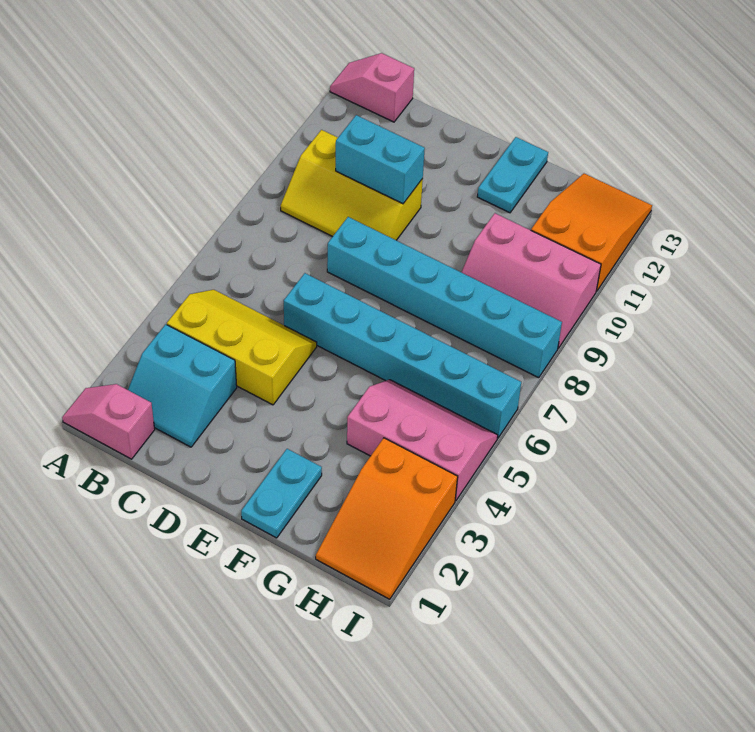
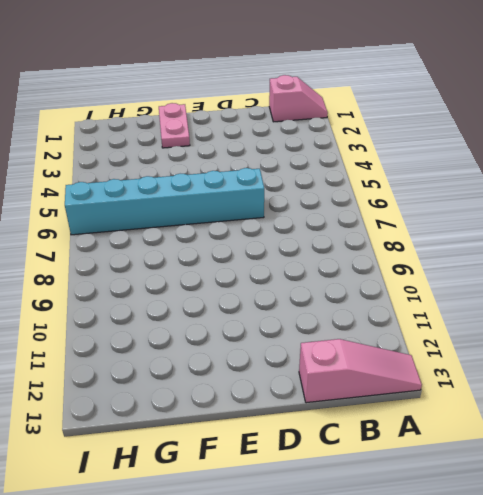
pink 1x3 slope [299,339,422,403] -> pink 1x2 slope [330,53,414,122]
pink 1x2 plate [159,103,190,148] -> cyan 1x2 plate [241,449,322,538]
none -> cyan 2x2 slope [128,324,237,447]
none -> yellow 2x3 slope [167,290,317,405]
none -> yellow 2x3 slope [281,130,423,240]

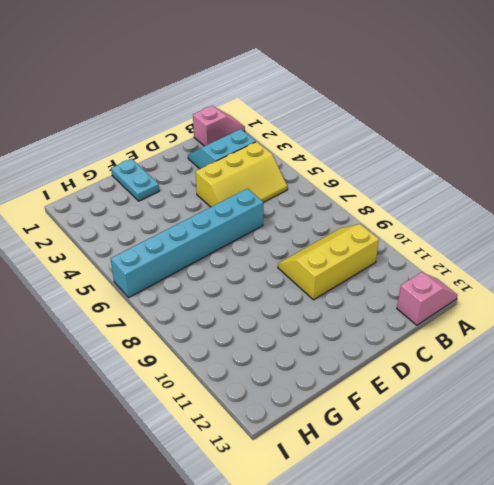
none -> cyan 1x6 brick [327,217,562,378]
none -> cyan 1x2 plate [477,137,548,213]
none -> pink 2x3 slope [347,380,498,501]

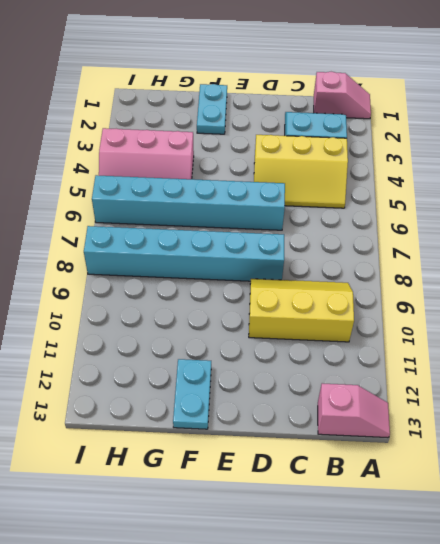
none -> pink 2x3 slope [461,213,601,348]
none -> orange 2x3 slope [316,438,458,599]
none -> orange 2x3 slope [531,174,652,291]

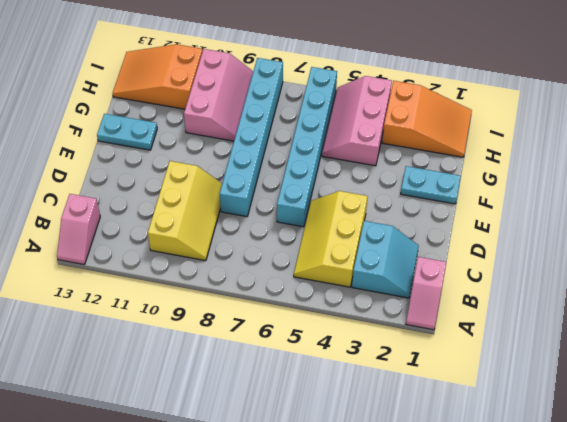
none -> cyan 1x2 brick [336,115,425,204]

